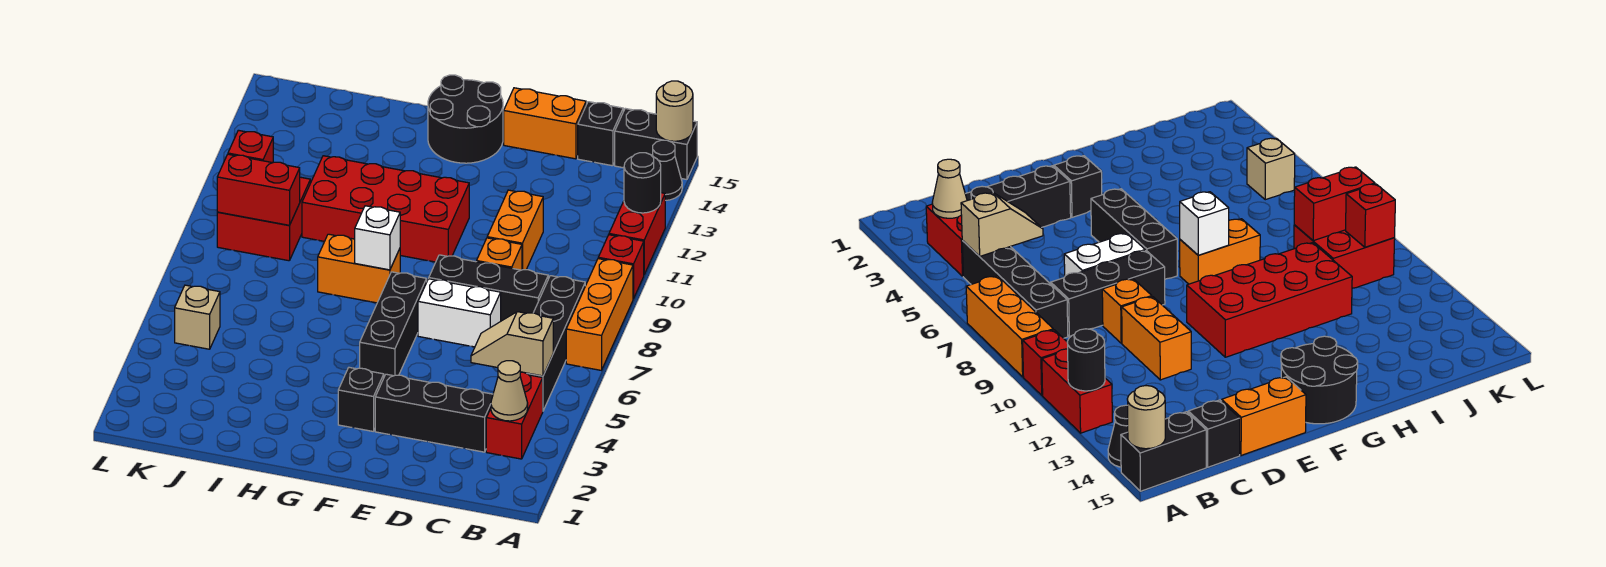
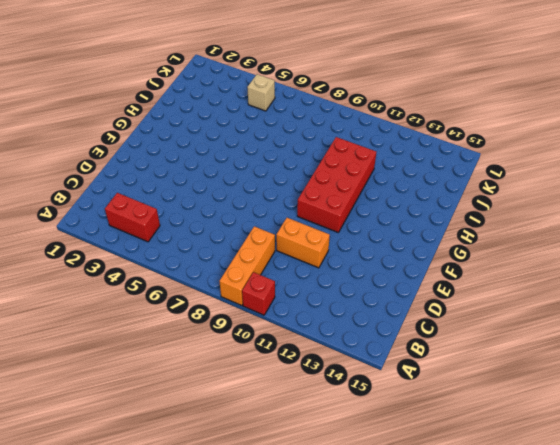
orange 1x3 brick [219,226,275,306] -> orange 1x3 brick turned to [566,259,633,370]
none -> red 1x2 brick [609,193,665,274]
none -> black 1x1 cone [653,140,682,201]
none -> black 1x2 brick [615,108,697,179]

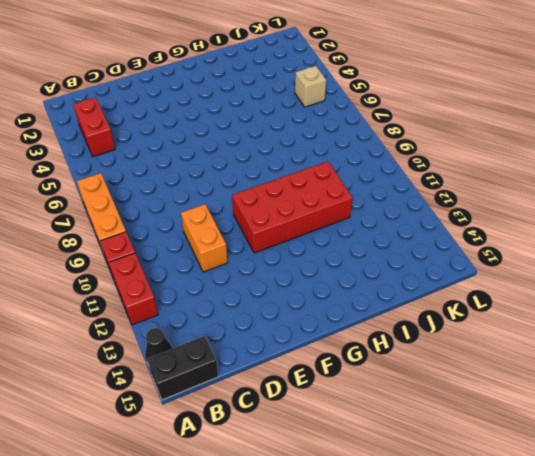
none -> black 1x4 brick [527,276,585,411]
none -> black 1x3 brick [375,374,493,452]
none -> black 1x3 brick [429,255,548,321]

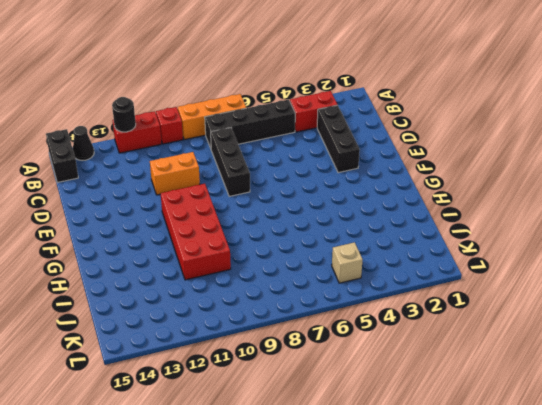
none -> black 1x1 brick [578,102,623,166]
none -> white 1x2 brick [418,279,501,347]
none -> orange 1x1 brick [477,238,522,270]

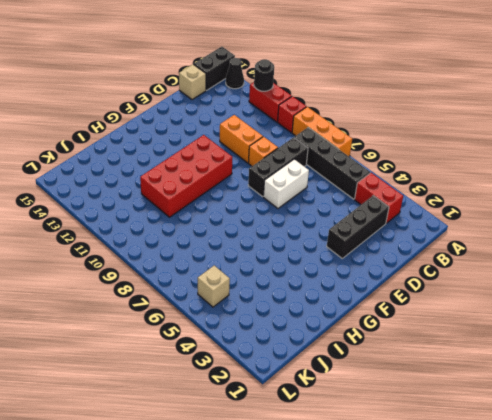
tan 1x1 brick [179,64,206,100] -> black 1x1 brick [578,102,623,166]
none -> orange 1x2 brick [504,88,586,159]
none -> black 1x1 brick [338,367,384,431]
none -> black 1x3 brick [360,272,427,377]

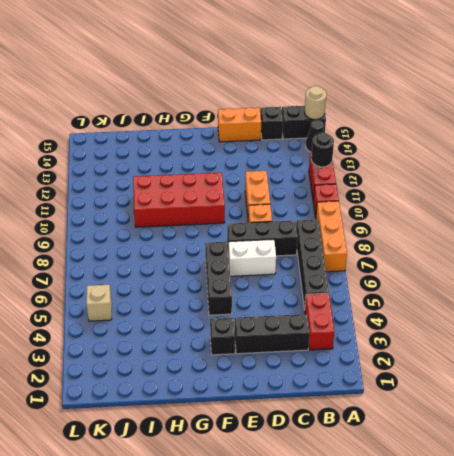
none -> black 2x2 round brick [428,75,503,163]
none -> orange 1x2 brick [318,234,400,303]
none -> red 2x2 brick [217,177,310,261]

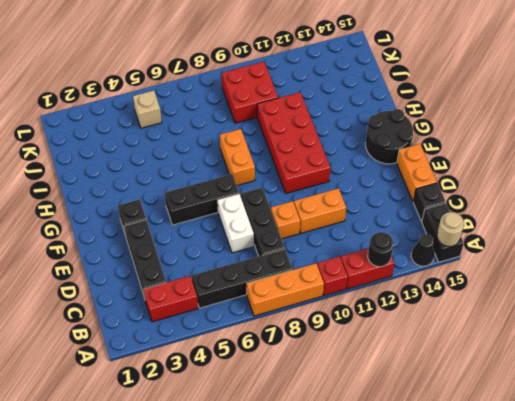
none -> tan 1x1 cone [491,361,528,421]
none -> tan 1x2 slope [471,312,553,376]
none -> white 1x1 brick [355,206,400,270]

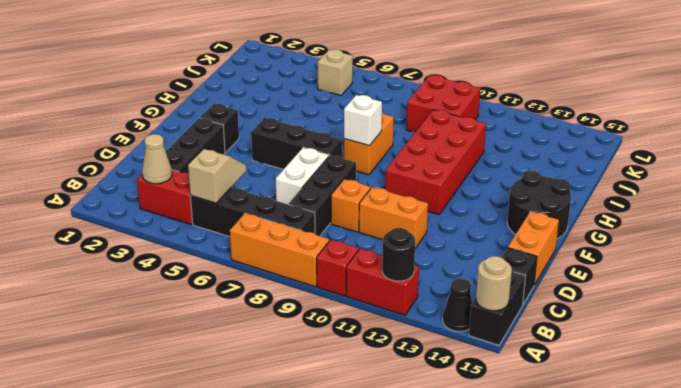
none -> red 1x2 brick [217,154,300,225]
none -> red 1x1 brick [228,130,273,163]

